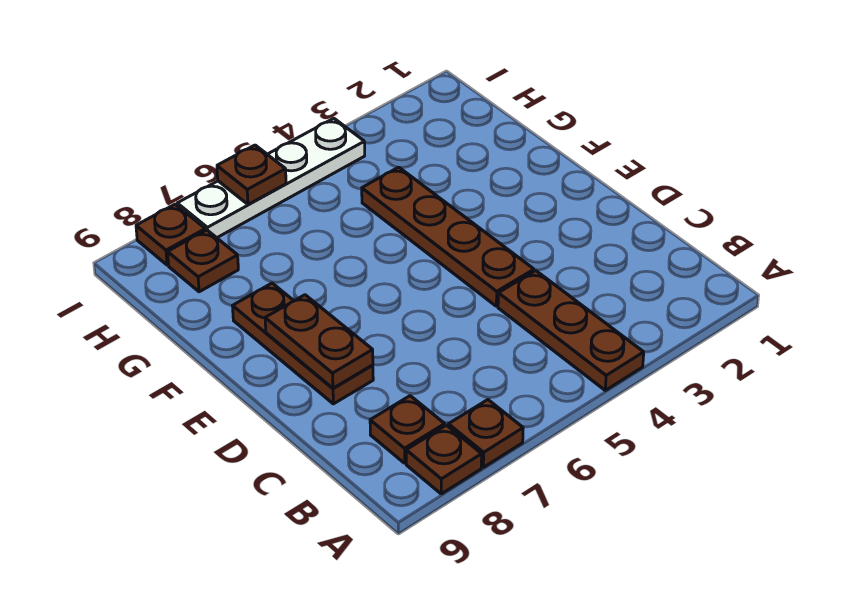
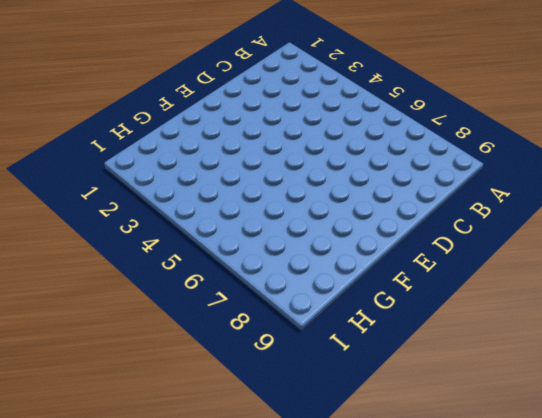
none -> brown 1x3 plate [498,271,644,390]
none -> brown 1x1 plate [448,400,523,467]

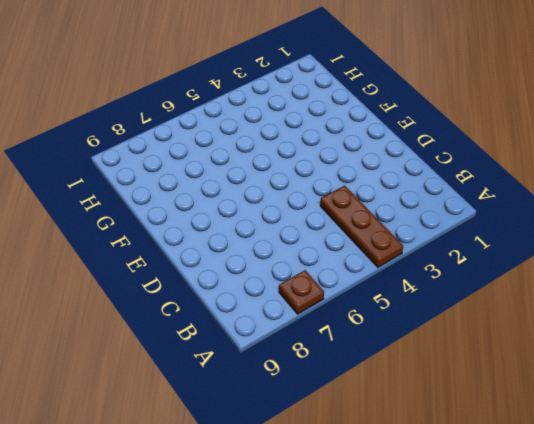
none -> brown 1x1 plate [406,425,482,494]
none -> brown 1x1 plate [370,396,445,463]

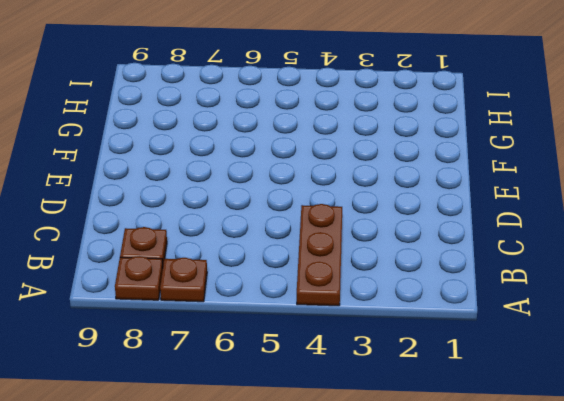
none -> brown 1x4 plate [362,167,534,306]
none -> brown 1x3 plate [232,283,373,404]

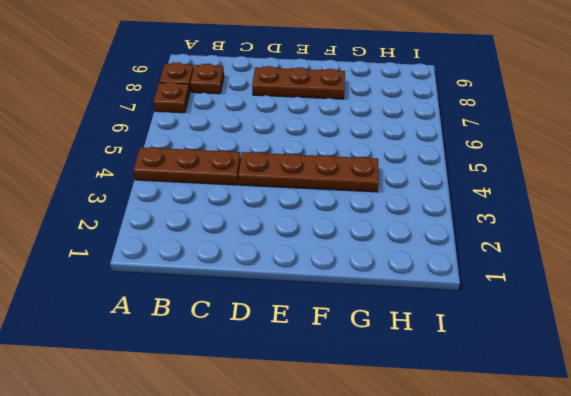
none -> brown 1x1 plate [168,230,238,292]
none -> white 1x4 plate [177,118,365,238]

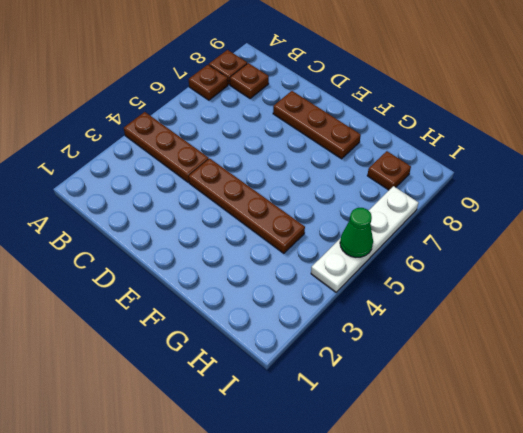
green 1x1 cone [340,208,373,257] -> none
none -> brown 1x1 plate [136,204,206,265]
none -> brown 1x2 plate [265,295,373,388]

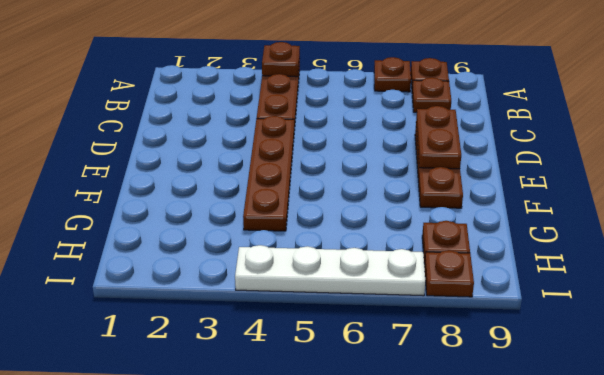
brown 1x1 plate [262,42,300,77] -> brown 1x1 plate moved to [217,145,286,204]

